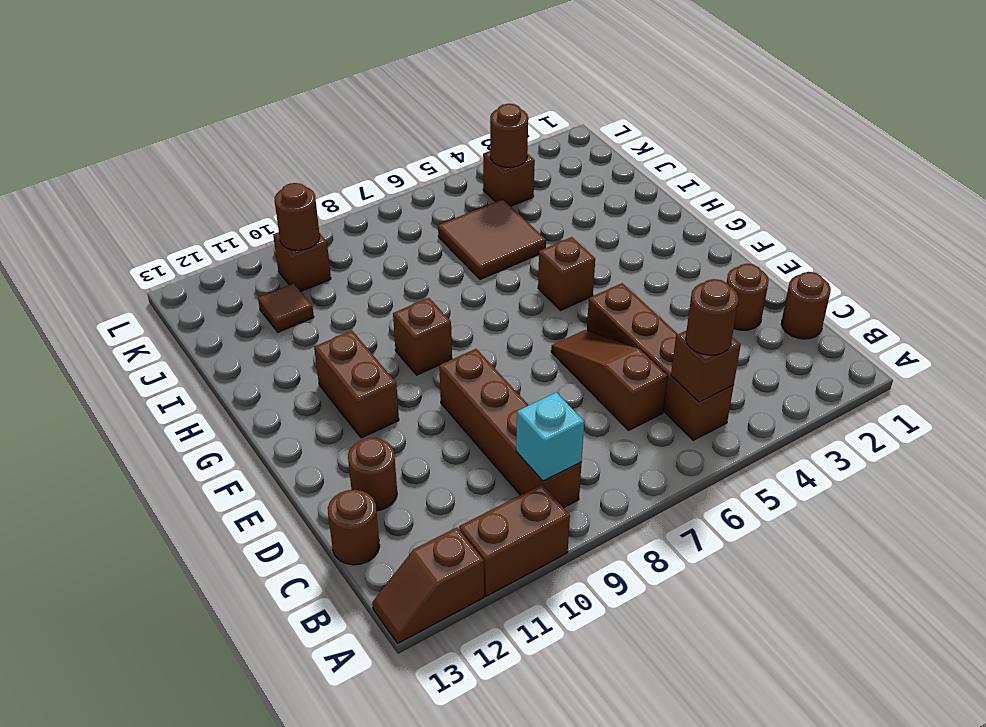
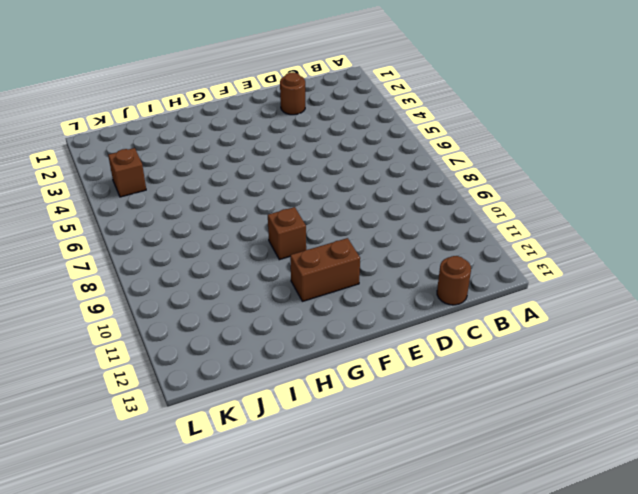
none -> brown 1x2 brick [459,484,570,596]
none -> brown 1x2 slope [372,528,484,643]
none -> brown 1x4 brick [587,283,734,440]

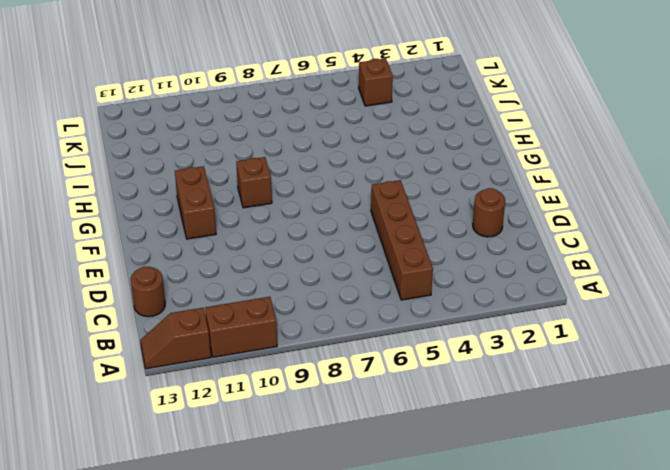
none -> brown 1x4 brick [439,349,582,508]
none -> brown 1x1 round brick [781,272,831,339]
none -> brown 1x3 slope [551,330,668,430]

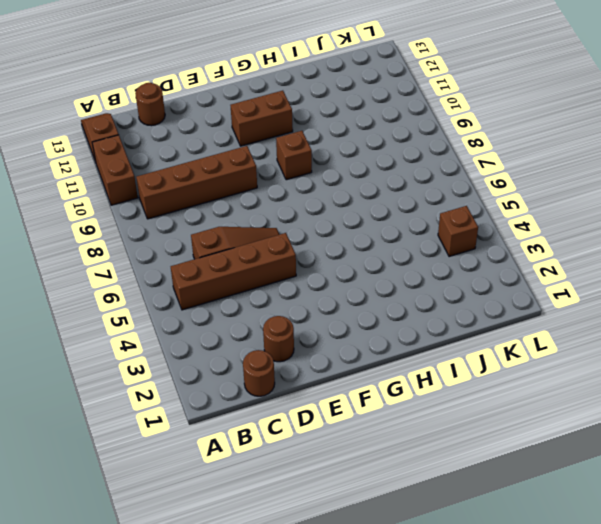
none -> brown 1x1 round brick [348,438,397,511]
none -> brown 1x1 brick [538,237,595,310]
none -> brown 2x2 tile [438,199,546,279]

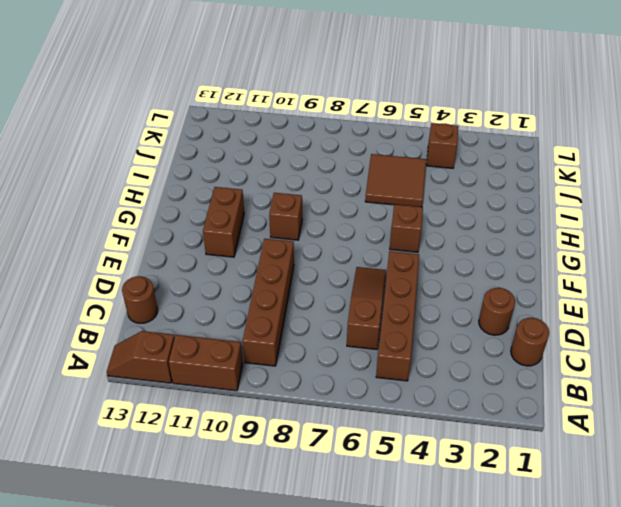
none -> brown 1x1 round brick [348,438,397,511]
none -> brown 1x1 tile [258,283,314,332]
none -> brown 1x1 brick [273,232,331,291]

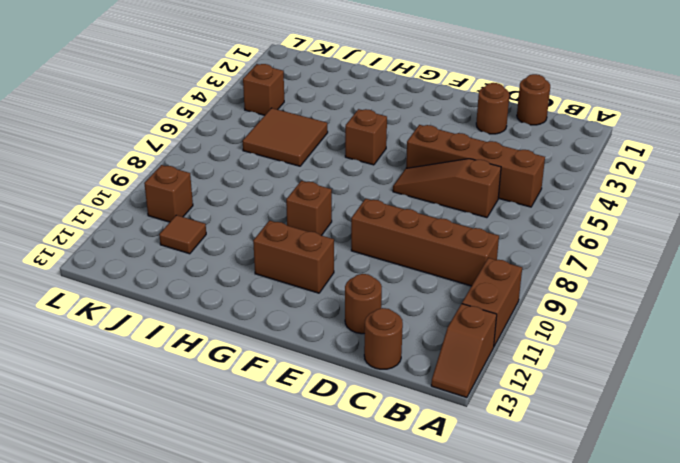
none -> brown 1x1 brick [671,330,741,402]
none -> cyan 1x1 brick [516,392,584,481]
none -> brown 1x1 round brick [490,104,528,167]

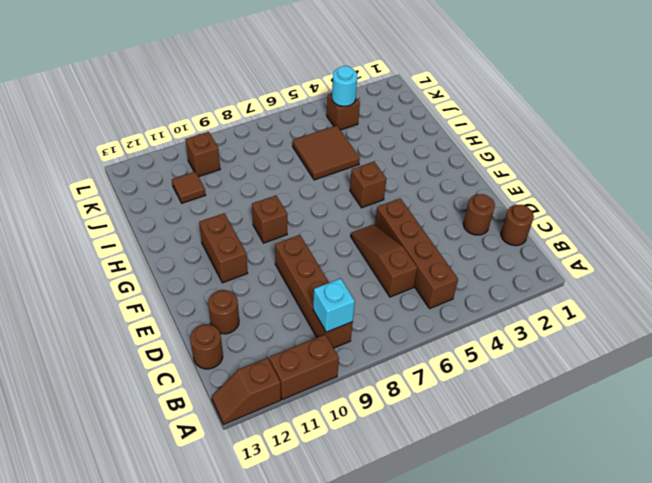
cyan 1x1 round brick [332,66,357,106] -> brown 1x1 round brick [490,104,528,167]
none -> brown 1x1 brick [671,330,741,402]
none -> brown 1x1 round brick [275,183,320,250]
none -> brown 1x1 round brick [686,279,739,355]

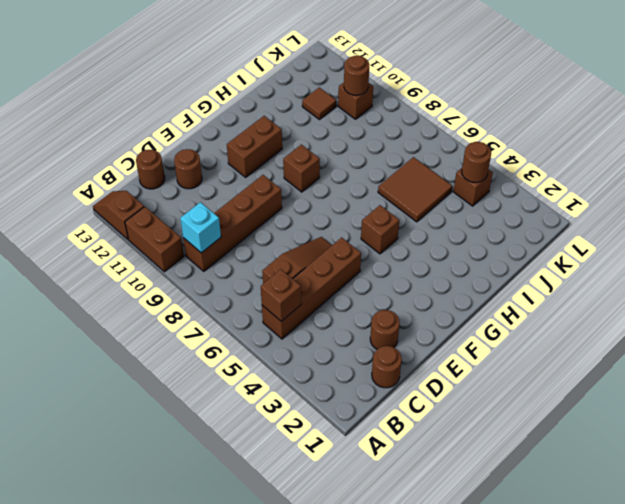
none -> brown 1x1 round brick [686,279,739,355]

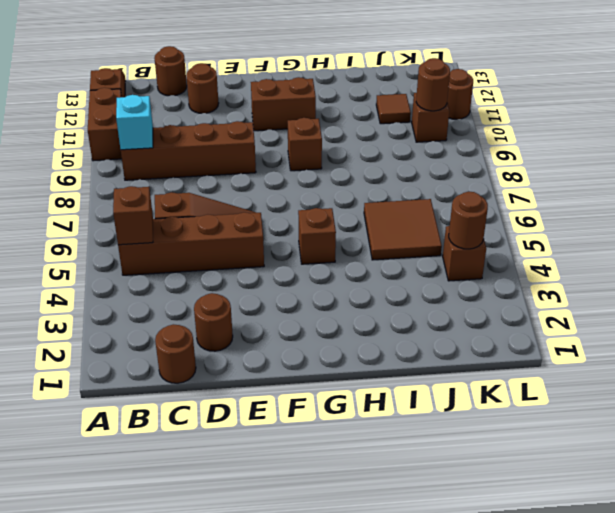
brown 1x1 round brick [447,69,473,119] -> brown 1x1 round brick moved to [686,279,739,355]

